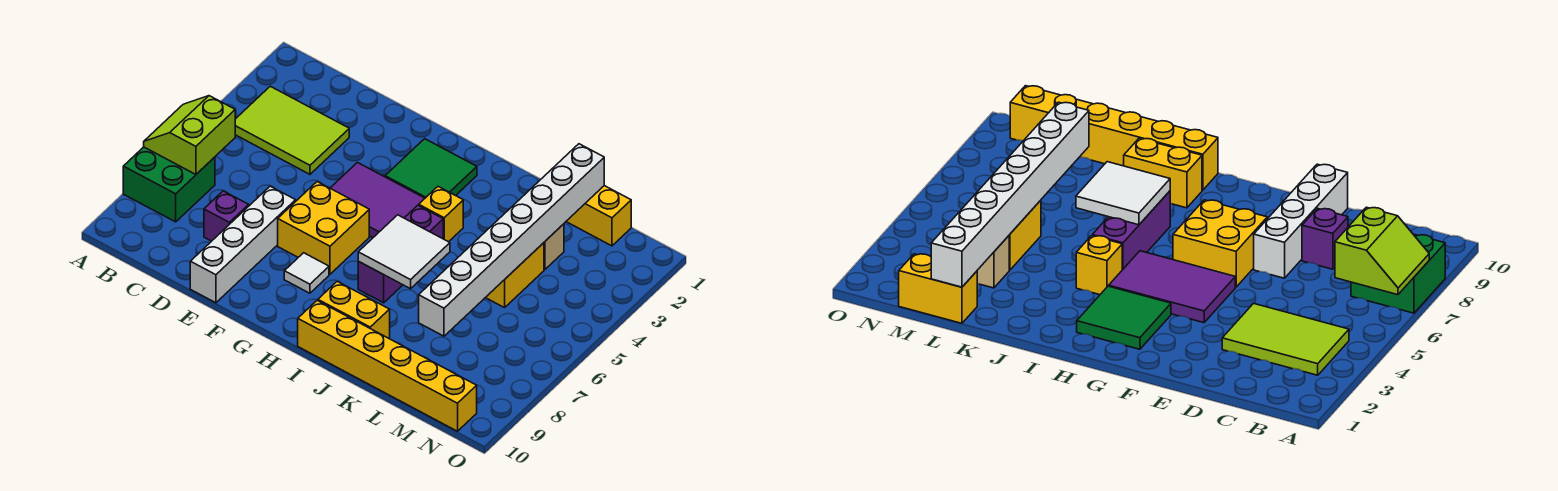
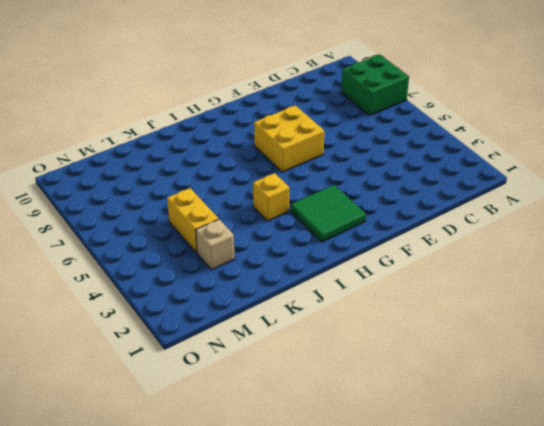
none -> lime 2x3 tile [235,86,349,174]
none -> purple 1x1 brick [204,191,249,241]
none -> white 1x4 brick [190,186,296,303]

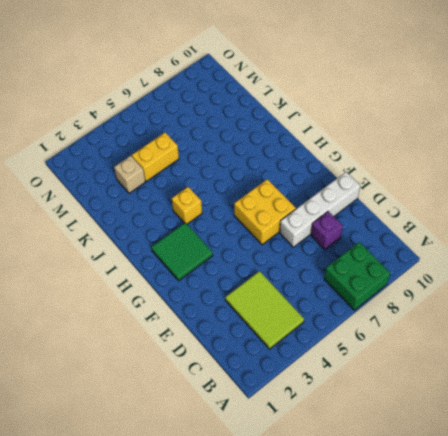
none -> purple 2x3 tile [330,163,425,238]
none -> white 1x1 tile [284,253,329,293]
none -> purple 1x3 brick [358,205,443,303]

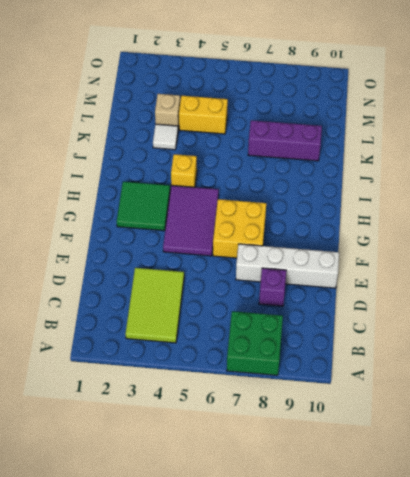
white 1x1 tile [153,124,178,150] -> white 1x1 tile moved to [284,253,329,293]
purple 1x3 brick [248,120,322,161] -> purple 1x3 brick moved to [358,205,443,303]
none -> yellow 1x2 brick [318,281,390,338]
none -> yellow 1x6 brick [298,301,477,431]
none -> yellow 1x2 brick [566,186,631,246]

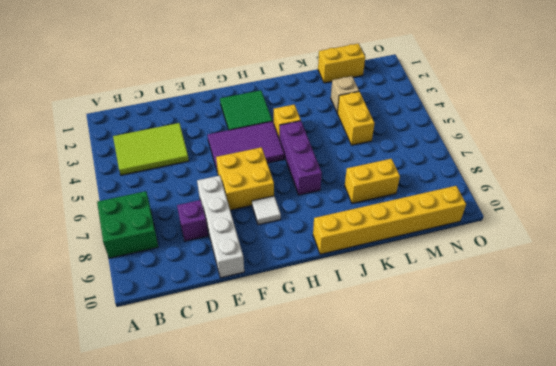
yellow 1x2 brick [345,159,400,204] -> yellow 1x2 brick moved to [318,281,390,338]
none -> lime 2x2 slope [144,96,235,174]
none -> white 2x2 tile [358,215,450,289]
none -> white 1x8 brick [419,144,604,336]

